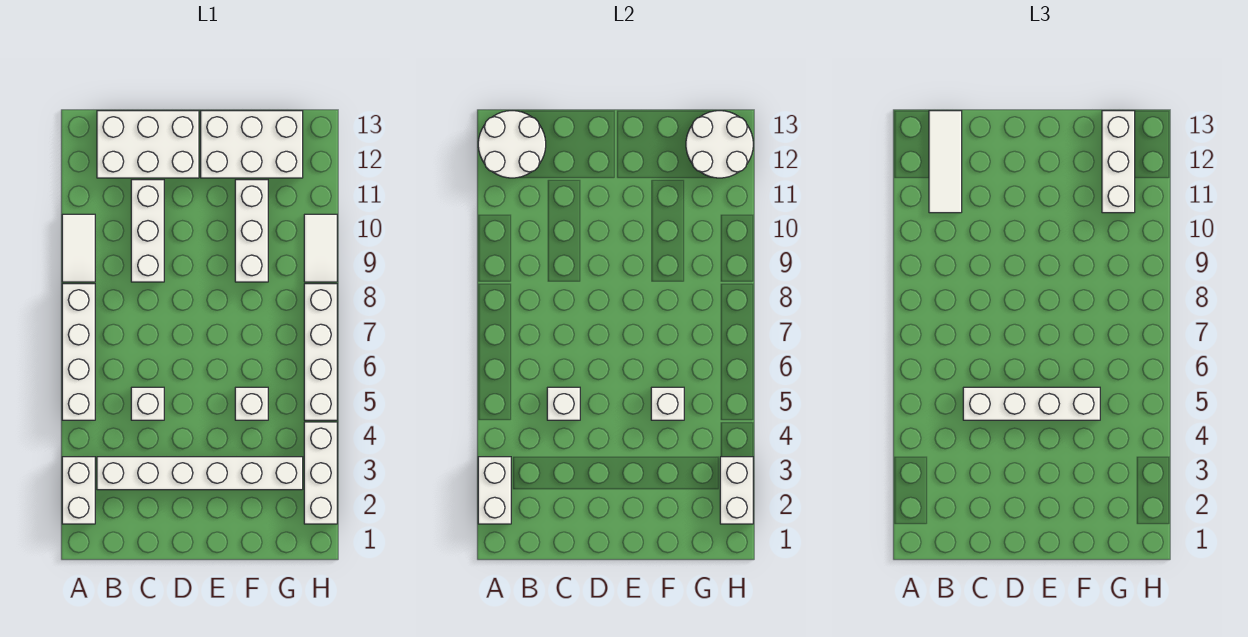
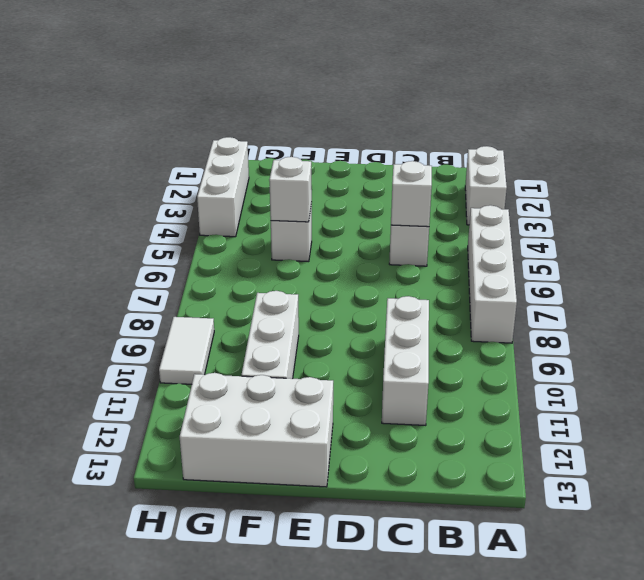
none -> white 1x2 tile [62,214,95,282]
none -> white 1x6 brick [97,457,303,490]
none -> white 2x3 brick [97,111,199,178]

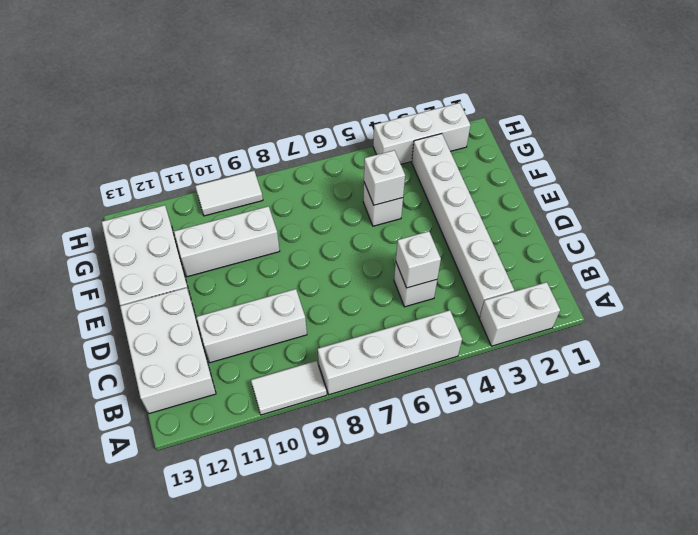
none -> white 1x4 brick [304,284,337,420]
none -> white 1x2 brick [478,457,511,524]
none -> white 2x2 round brick [478,111,546,178]

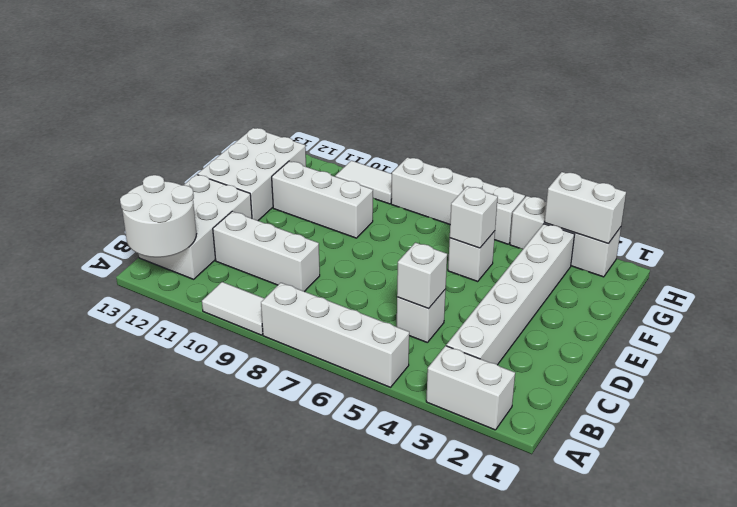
none -> white 1x2 brick [478,457,511,524]
none -> white 2x2 round brick [686,111,753,178]
none -> white 1x3 tile [929,111,962,213]

